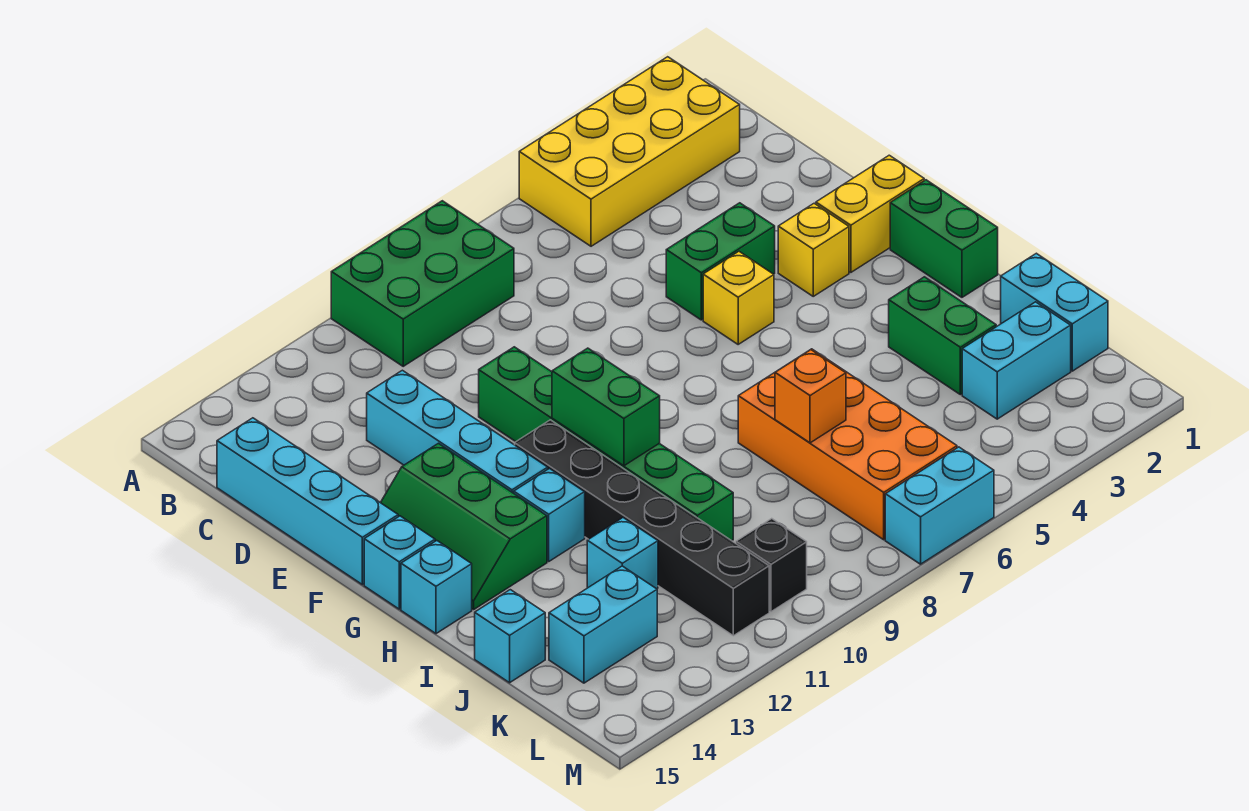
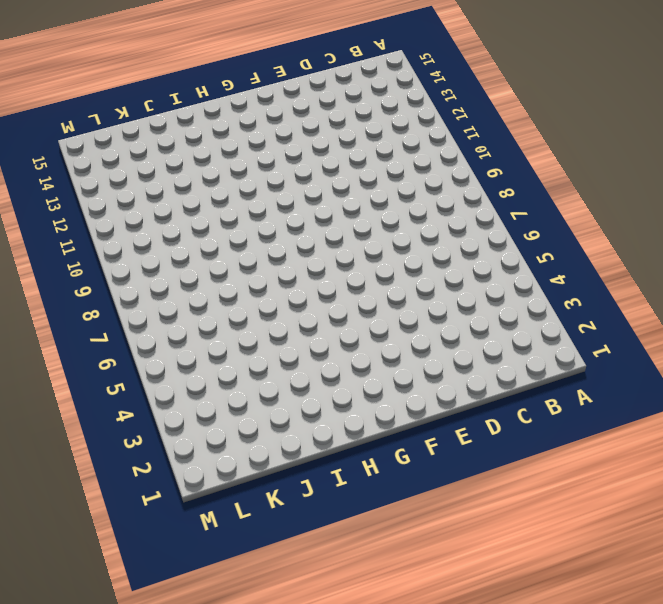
none -> yellow 2x4 brick [519,57,740,246]
none -> green 2x3 brick [331,201,514,366]
none -> cyan 1x4 brick [217,418,398,585]

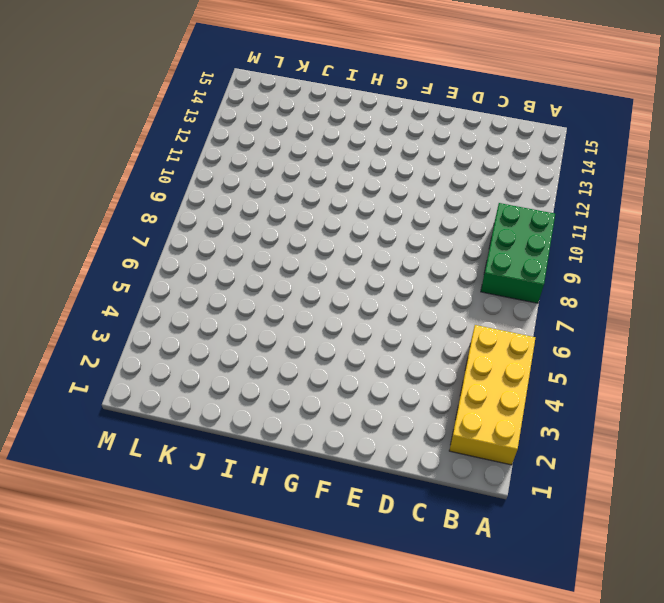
none -> cyan 1x4 brick [217,418,398,585]
none -> cyan 1x4 brick [367,370,548,493]
none -> green 1x2 brick [666,203,775,320]

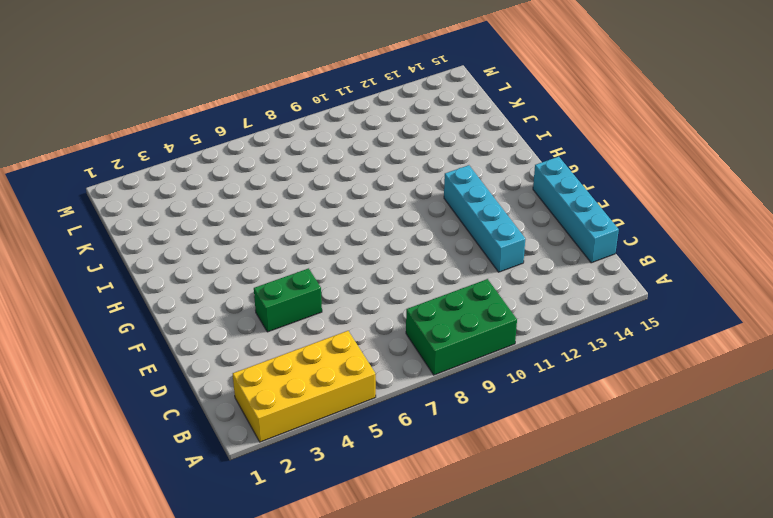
none -> green 1x6 brick [479,347,733,541]
none -> yellow 1x2 brick [816,155,924,272]
none -> yellow 1x1 brick [778,203,849,296]

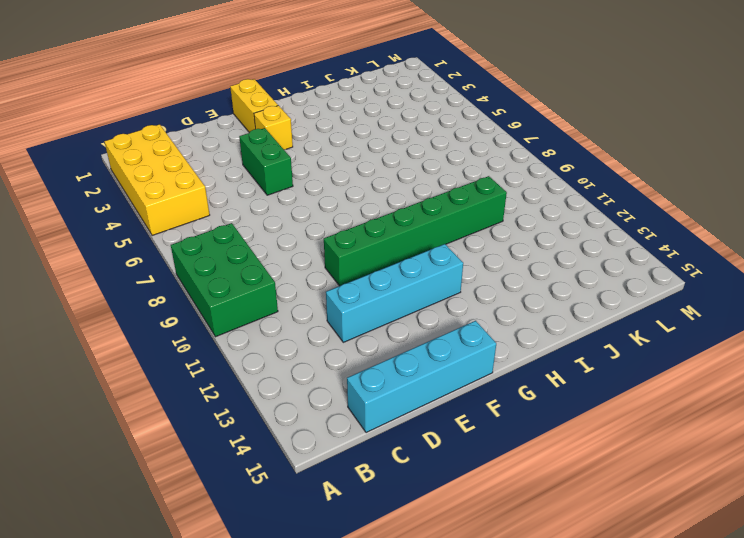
none -> yellow 1x1 brick [703,252,774,344]
none -> green 2x3 slope [381,443,547,610]
none -> green 1x2 brick [890,180,998,297]

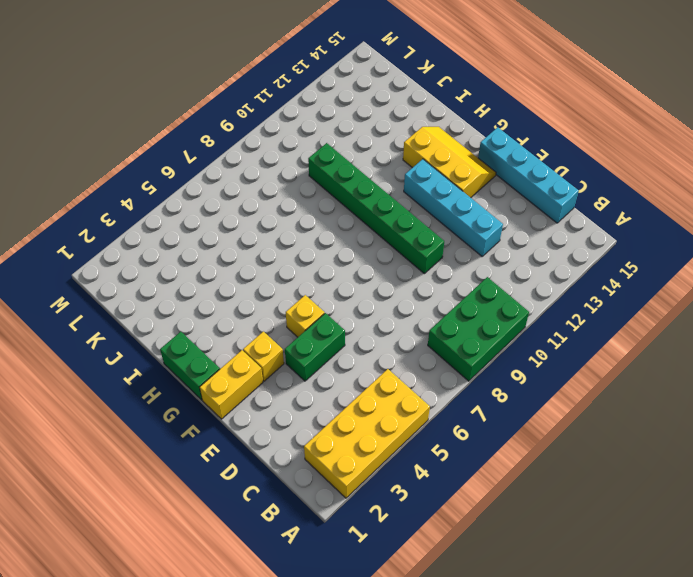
yellow 2x3 slope [403,127,496,198] -> green 2x3 slope [381,443,547,610]
none -> black 1x6 brick [515,420,769,636]
none -> cyan 1x1 brick [364,516,435,609]
none -> cyan 1x1 brick [514,469,585,561]

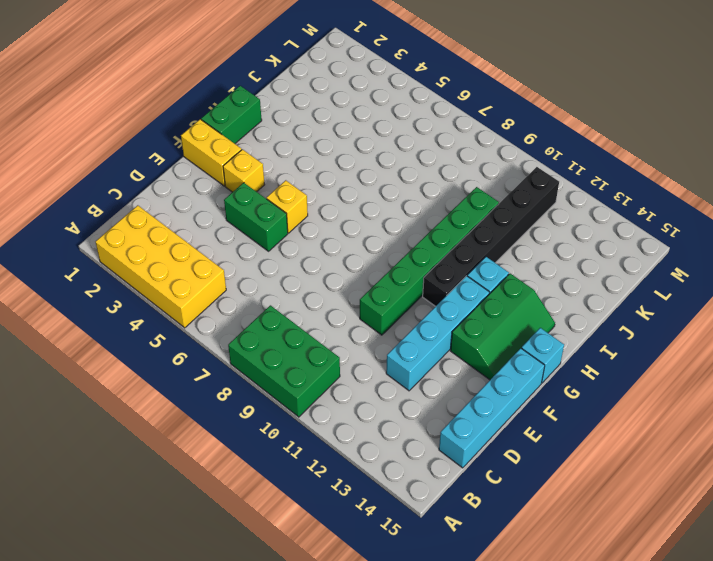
none -> cyan 1x1 brick [401,541,472,634]
none -> green 1x2 brick [889,277,996,395]
none -> orange 2x4 brick [738,349,957,540]

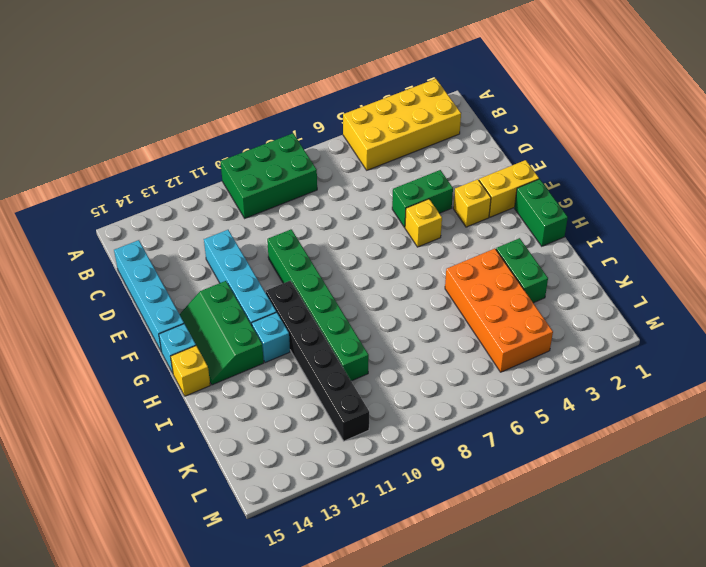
yellow 1x1 brick [170,346,210,396] -> cyan 1x1 brick [401,541,472,634]
orange 2x4 brick [445,249,553,372] -> orange 2x4 brick moved to [738,349,957,540]
none -> cyan 1x2 brick [1001,253,1108,371]
none -> cyan 1x1 brick [587,518,658,589]
none -> cyan 1x1 brick [475,590,545,683]

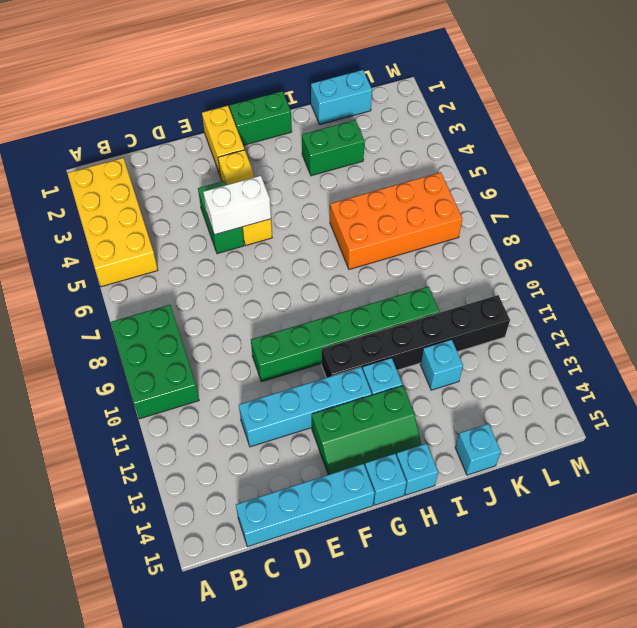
white 1x2 brick [203,176,271,235] -> none
none -> cyan 1x2 brick [962,302,1071,419]
none -> cyan 1x2 brick [549,566,657,683]
none -> black 1x1 brick [736,519,807,612]

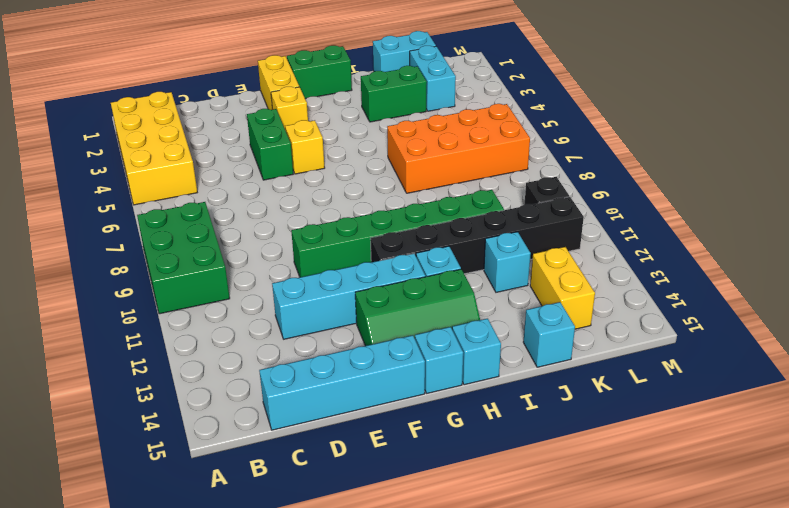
yellow 1x2 brick [530,247,595,329] -> cyan 1x2 brick [549,566,657,683]
none -> cyan 1x2 brick [885,447,994,564]
none -> green 1x2 brick [552,348,660,466]
none -> orange 1x1 brick [775,350,846,443]

